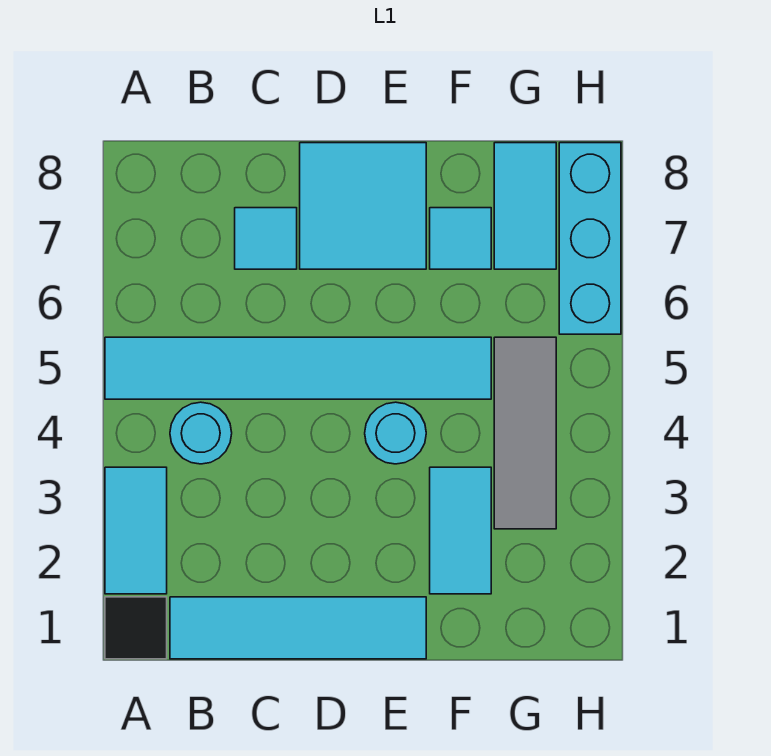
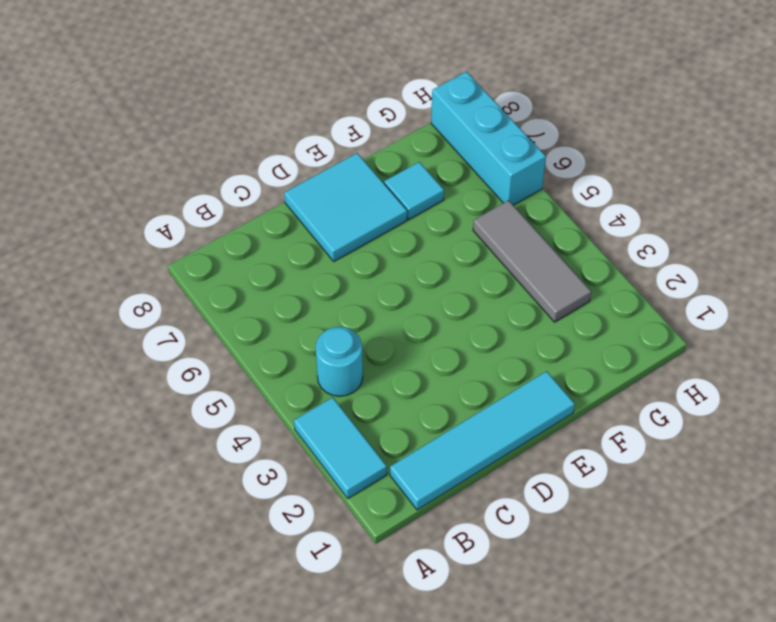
none -> black 1x1 tile [105,597,167,659]
none -> cyan 1x6 tile [105,337,491,399]
none -> cyan 1x1 tile [235,208,297,269]

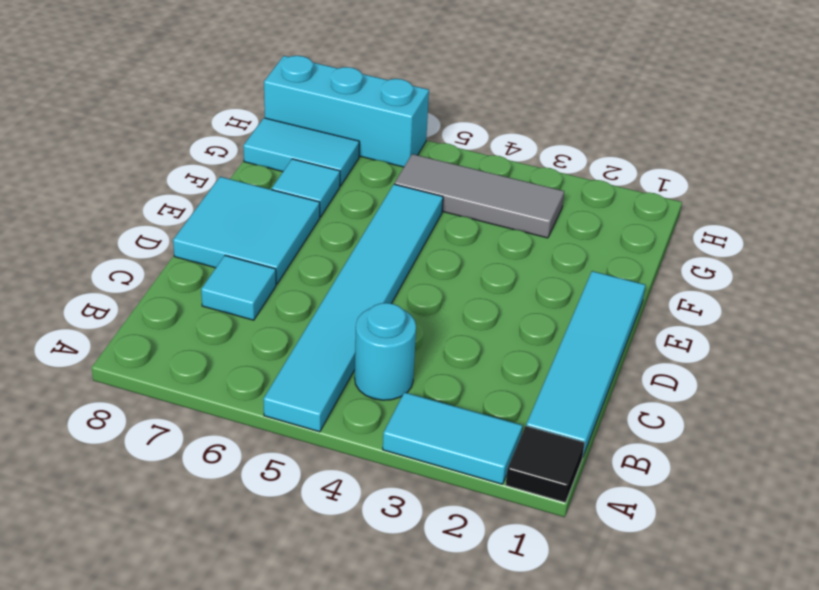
none -> cyan 1x1 round brick [365,402,426,464]
none -> cyan 1x2 tile [430,467,491,594]

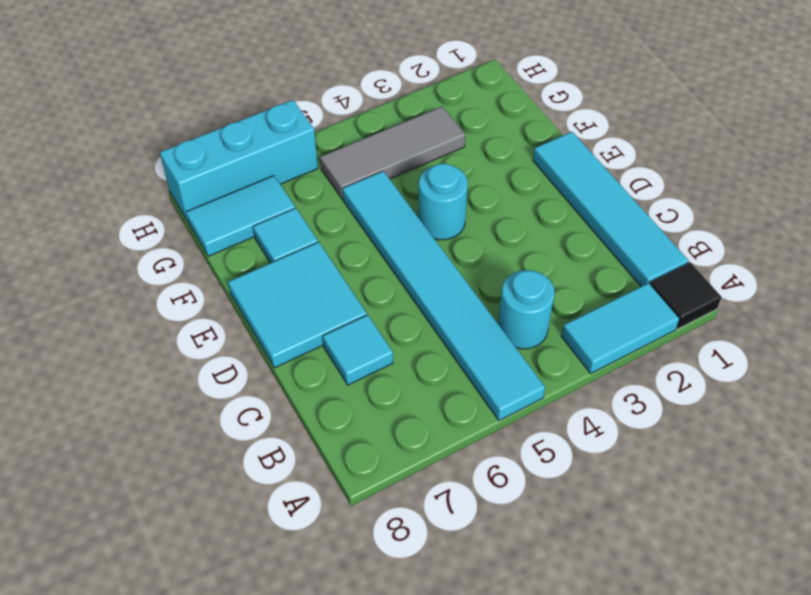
none -> cyan 1x2 tile [430,467,491,594]

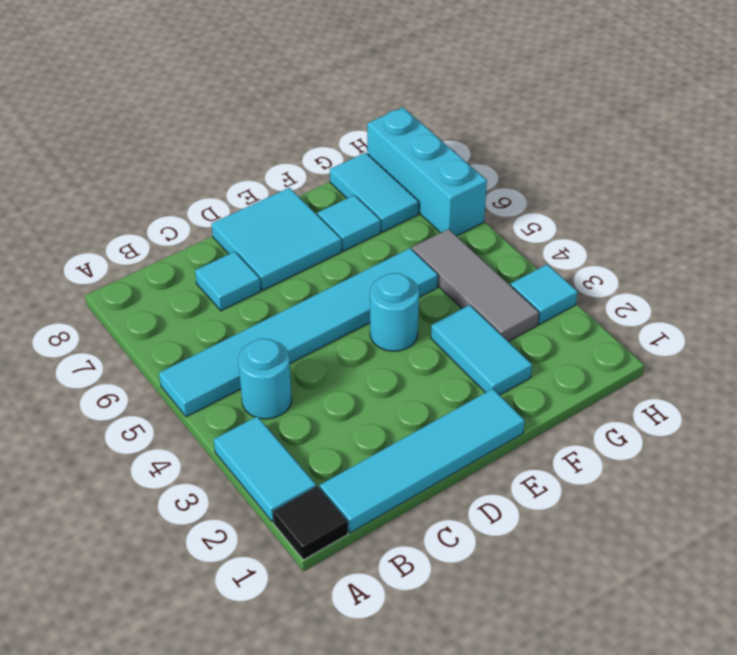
cyan 1x1 tile [511,264,578,324] -> none

